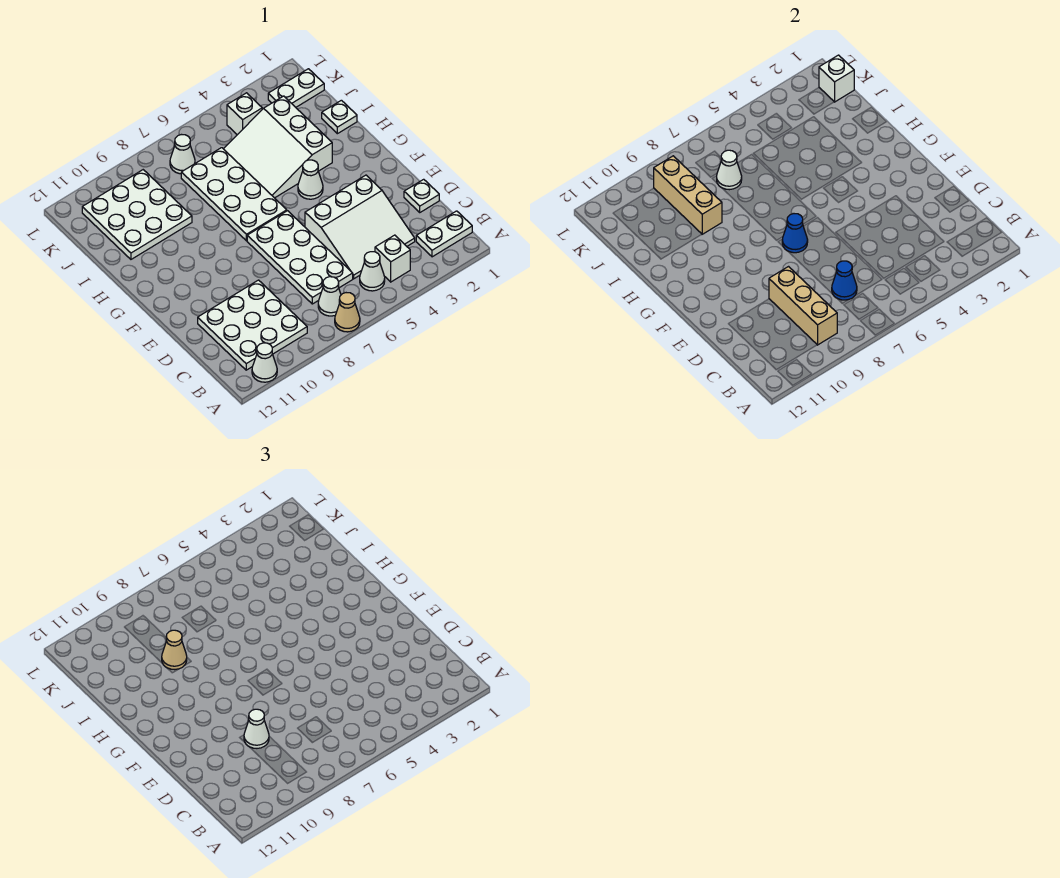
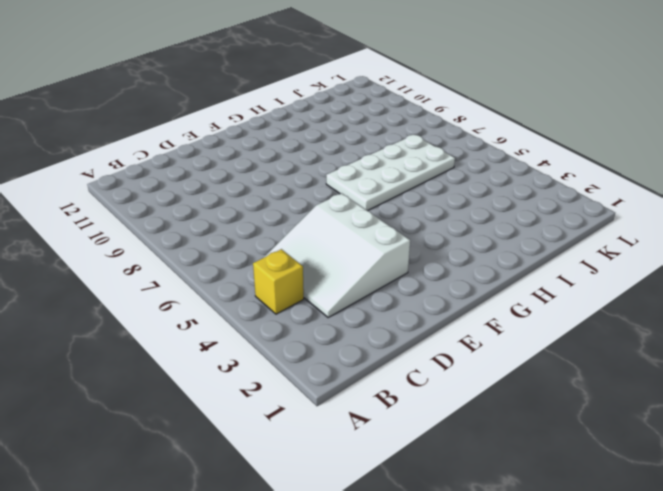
yellow 1x1 brick [253,249,304,314] -> white 1x1 brick [375,235,410,282]
none -> tan 1x1 cone [335,293,360,332]
none -> white 1x1 cone [252,343,277,382]
none -> white 1x2 plate [416,211,472,257]

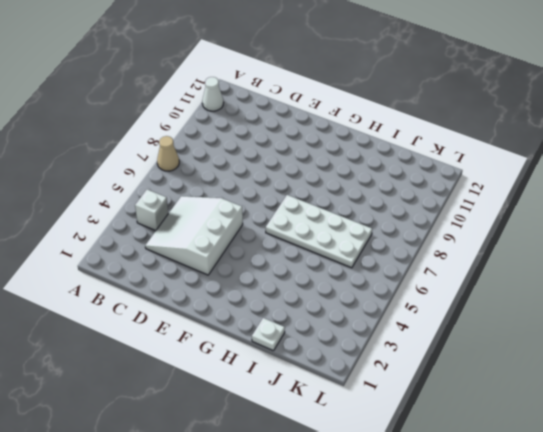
none -> white 1x2 plate [416,211,472,257]
none -> white 1x1 cone [360,252,385,291]
none -> white 1x1 cone [318,277,341,316]

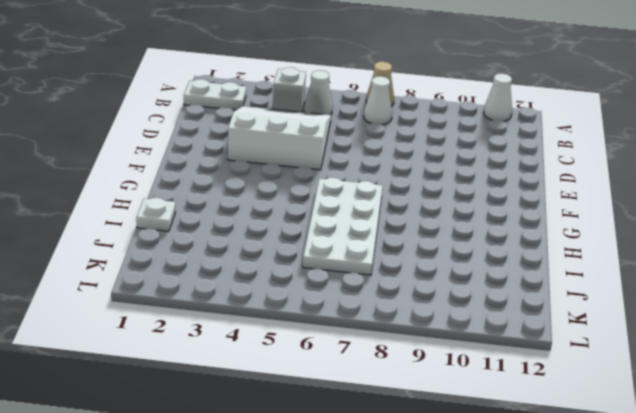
none -> white 3x3 plate [198,280,307,370]
none -> white 2x4 plate [247,211,353,304]
none -> white 1x1 plate [404,179,439,212]

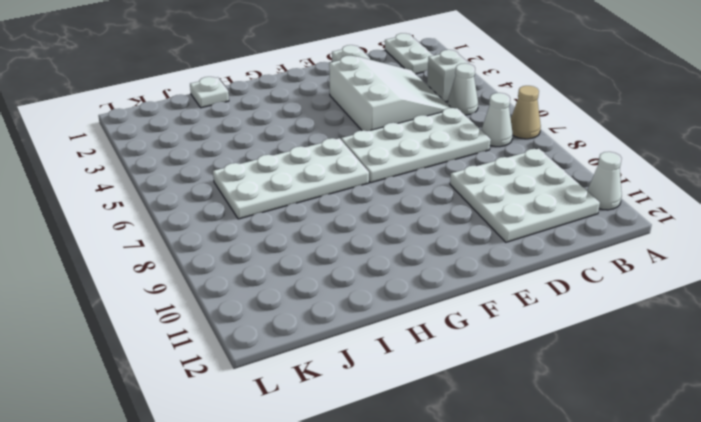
none -> white 1x1 cone [298,160,323,199]
none -> white 3x3 slope [224,96,332,198]
none -> white 3x3 plate [82,170,192,259]

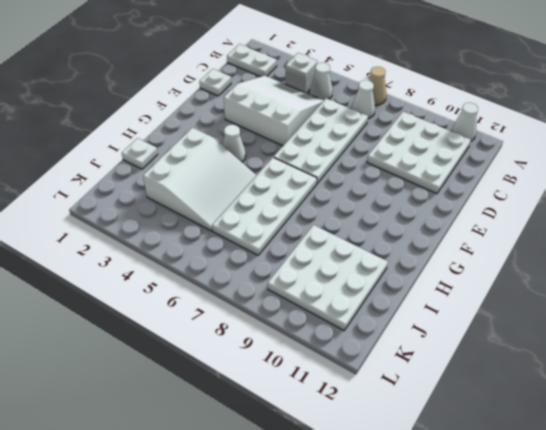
none -> white 1x2 plate [268,69,324,107]
none -> white 1x1 brick [227,93,262,135]
none -> white 1x1 cone [170,135,195,174]

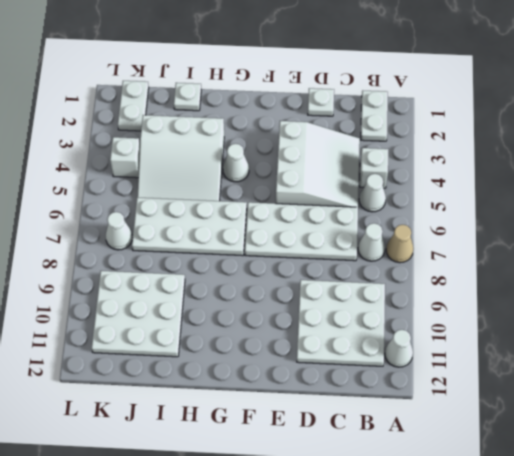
none -> tan 1x3 brick [769,267,837,345]
none -> blue 1x1 cone [832,261,857,300]
none -> blue 1x1 cone [782,214,808,253]

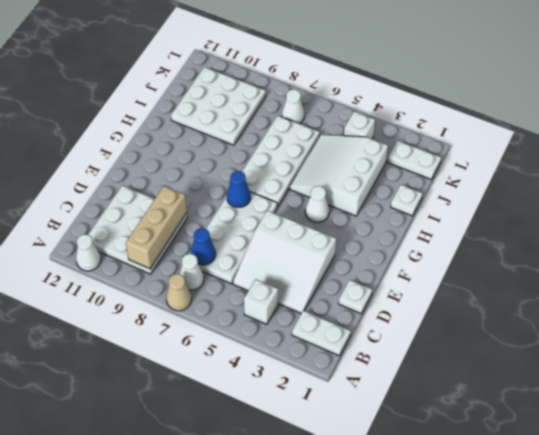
none -> white 1x1 cone [360,252,385,291]
none -> tan 1x3 brick [654,156,722,234]
none -> white 1x1 cone [717,150,742,190]

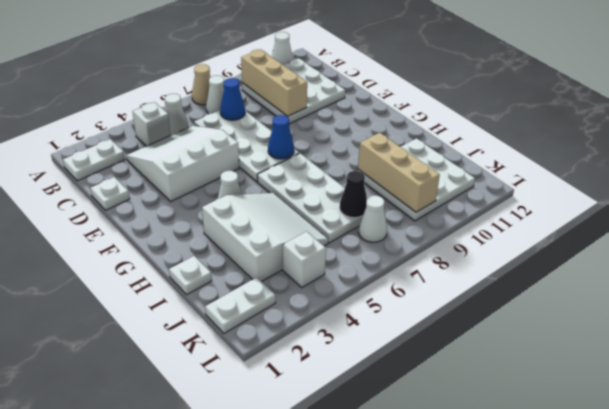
black 1x1 cone [340,171,367,218] -> white 1x1 cone [717,150,742,190]
none -> white 1x1 brick [819,55,854,102]
none -> white 1x1 cone [244,709,269,748]
none -> tan 1x1 cone [162,630,187,670]

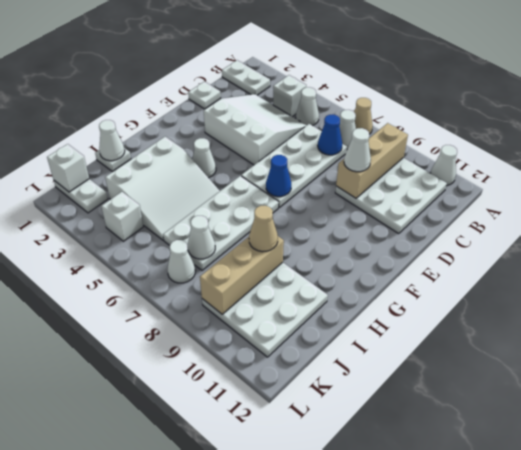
white 1x1 cone [99,120,125,161] -> none

